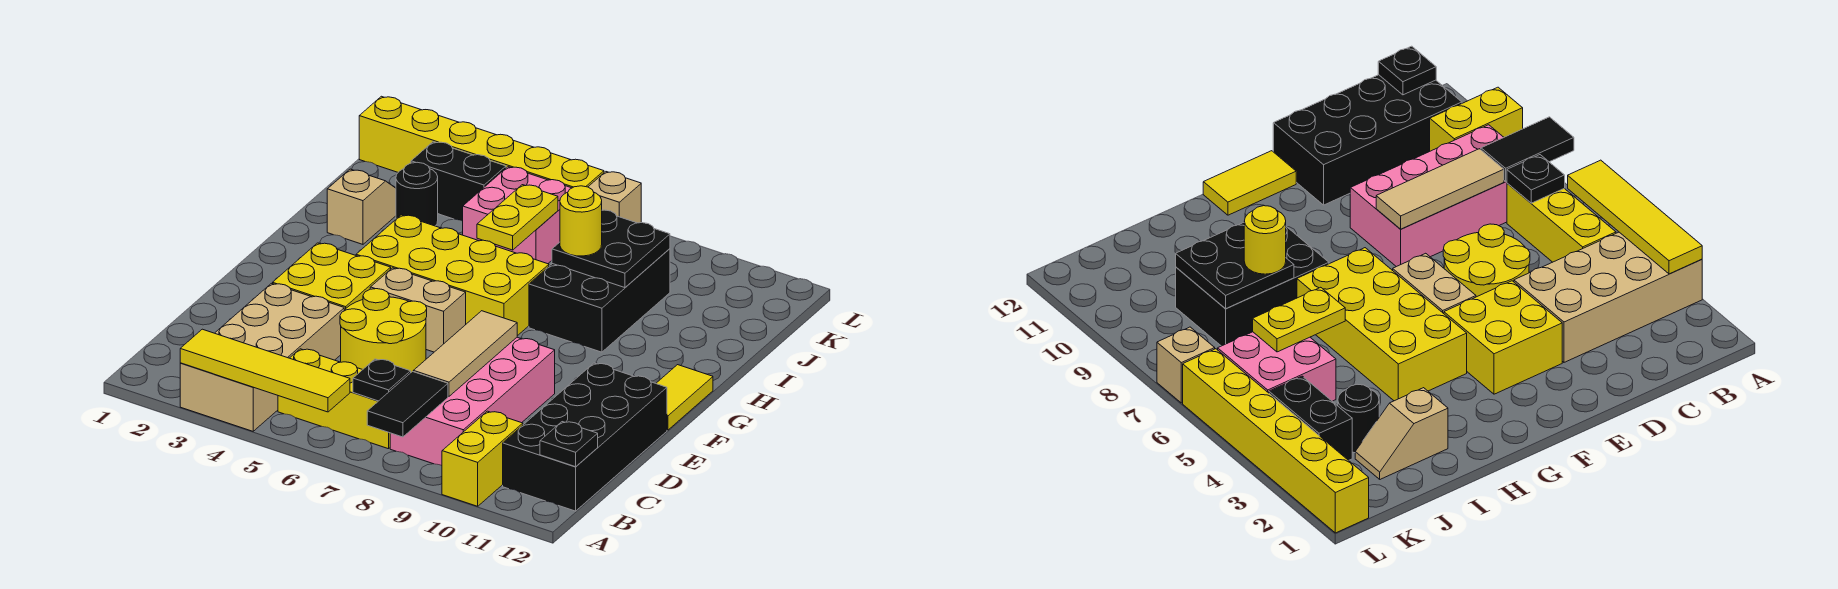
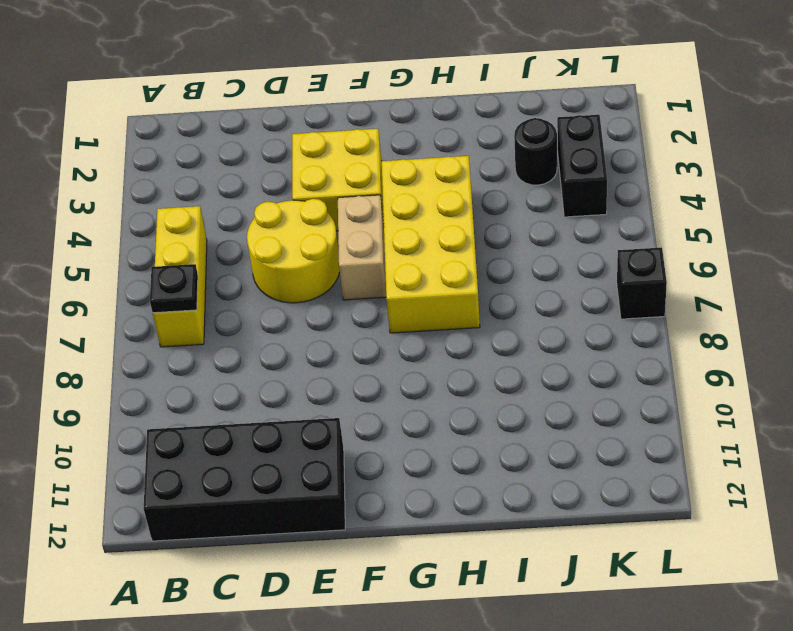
black 1x1 brick [617,247,667,319] -> tan 1x1 brick [588,172,641,223]
none -> tan 2x4 brick [180,283,344,431]
none -> yellow 1x2 brick [442,411,523,506]
none -> pink 2x4 brick [390,337,555,466]

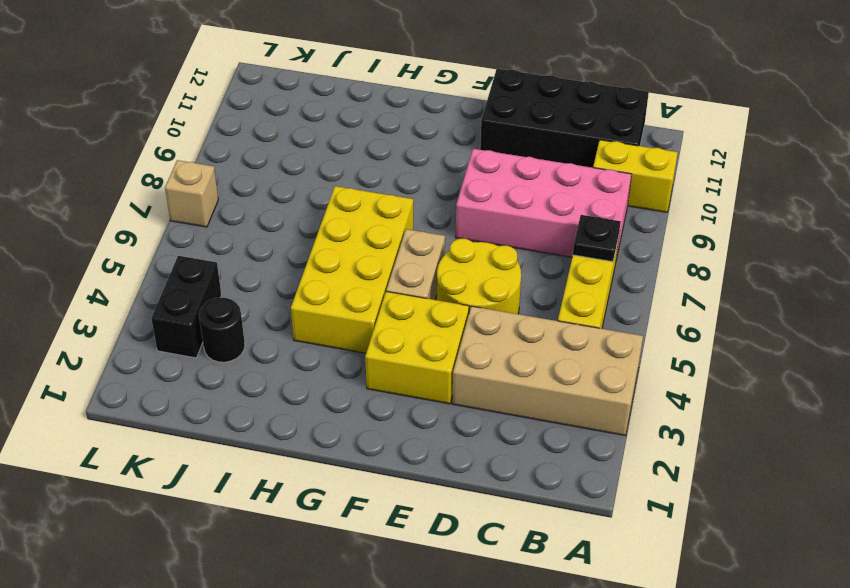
none -> yellow 1x2 tile [656,365,713,430]
none -> black 2x3 brick [529,249,670,352]
none -> tan 1x2 slope [327,169,396,244]

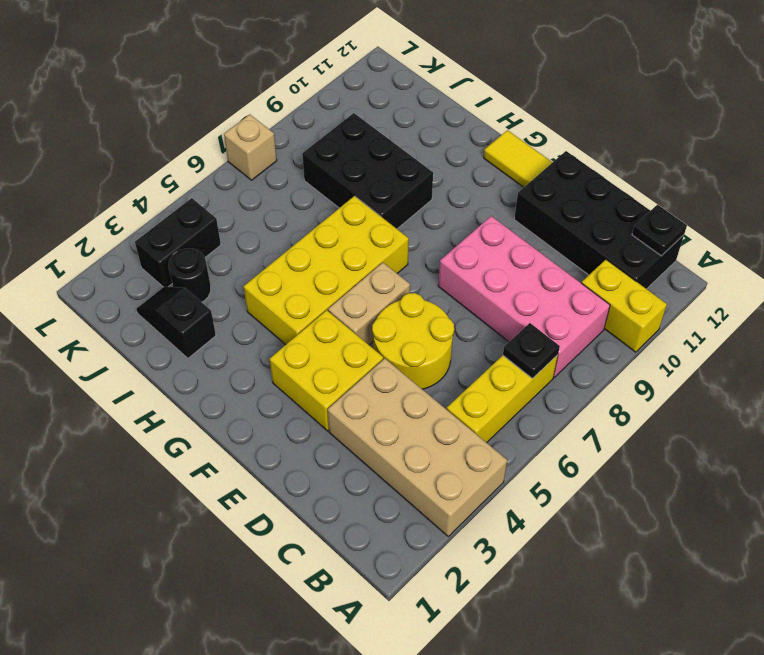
black 1x2 slope [136,287,216,358] -> tan 1x2 slope [327,169,396,244]
none -> pink 2x2 brick [463,167,571,264]
none -> yellow 1x6 brick [359,96,604,188]
none -> yellow 1x4 tile [180,329,350,412]

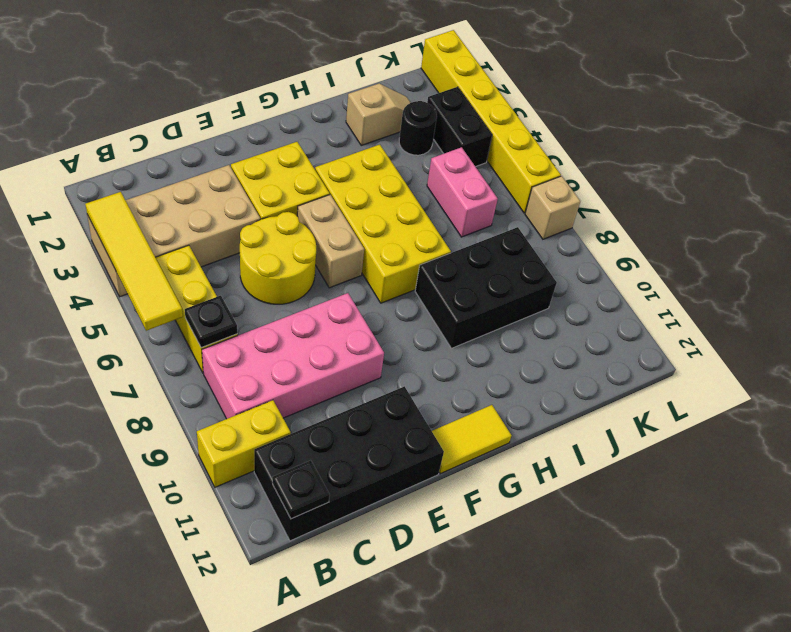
pink 1x2 brick [427,147,498,237] -> pink 2x2 brick [463,167,571,264]
none -> black 1x2 tile [367,372,448,437]
none -> tan 1x3 tile [413,311,517,396]
none -> yellow 1x2 plate [477,185,558,250]

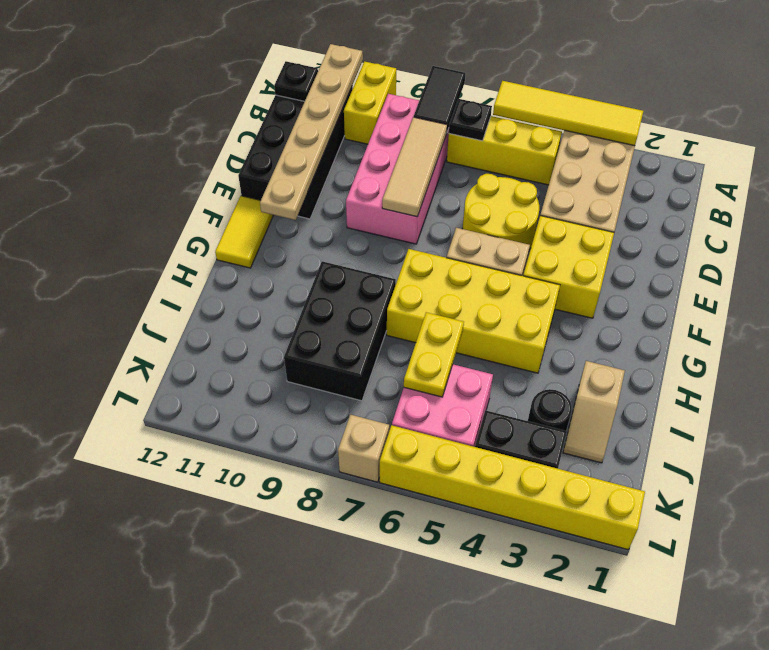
tan 1x6 plate [260,44,363,220] -> none
none -> black 2x2 plate [552,210,670,288]
none -> yellow 1x1 round brick [560,186,602,256]

